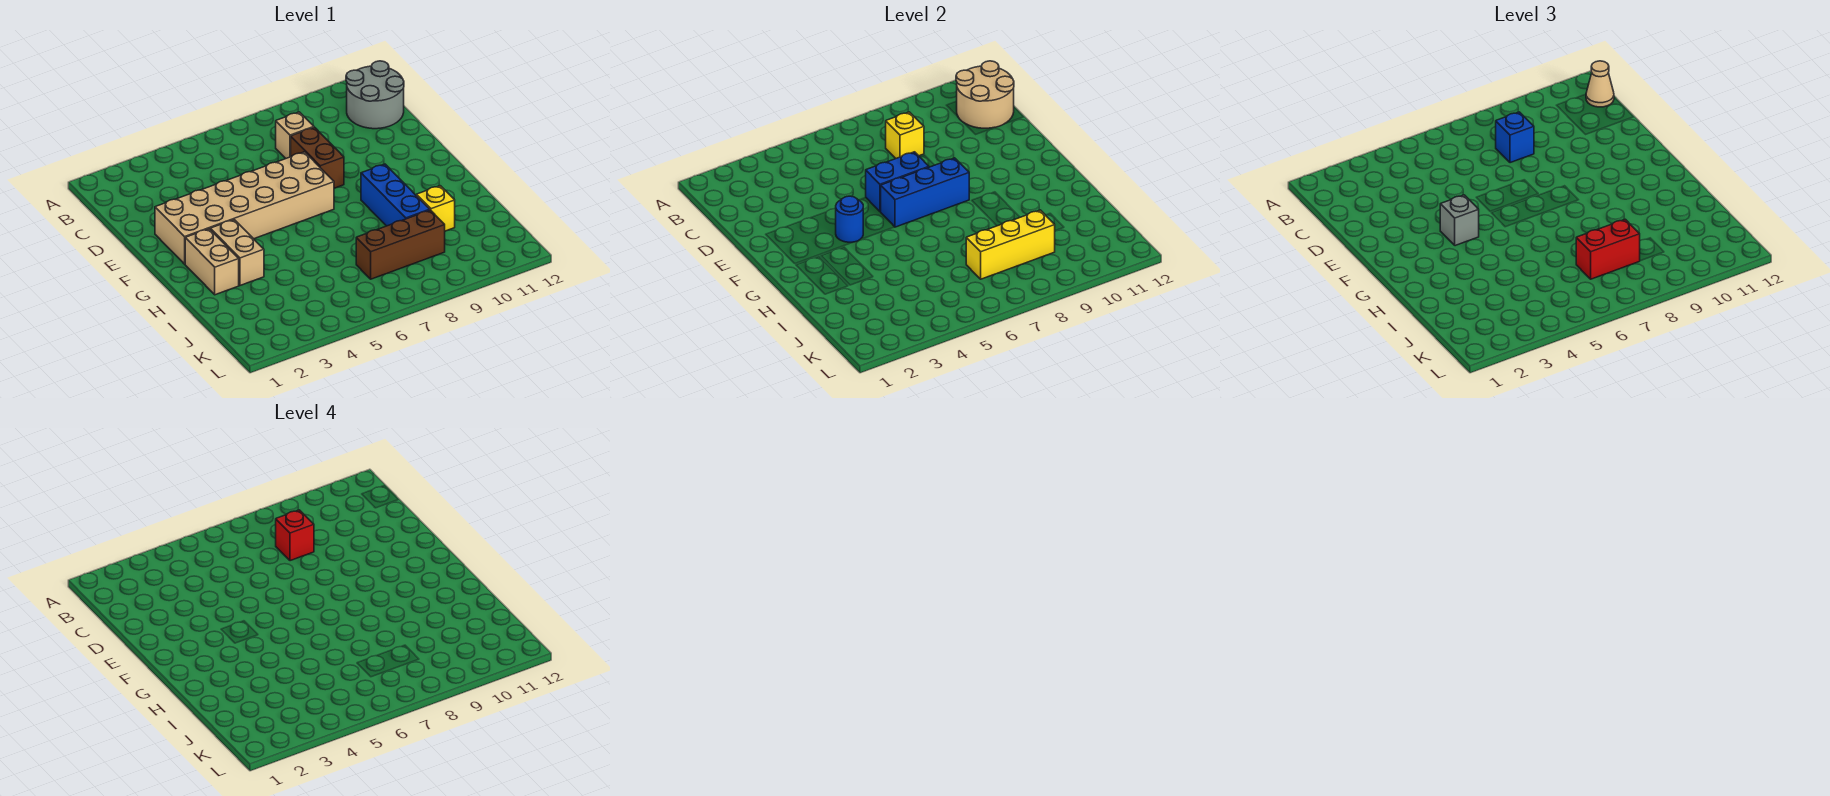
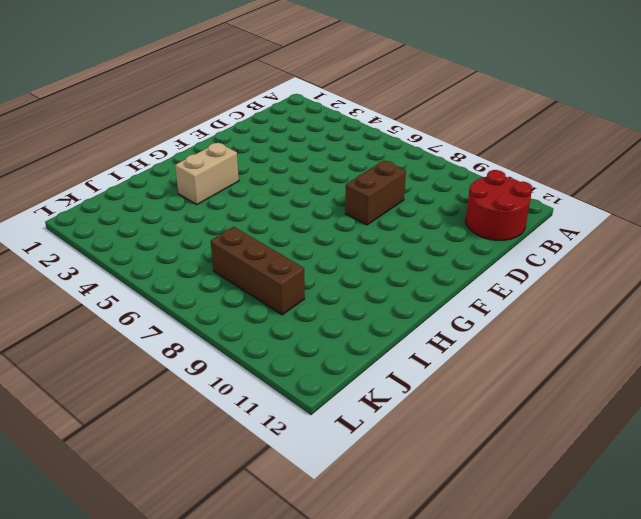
red 2x2 round brick [466,170,532,240] -> grey 2x2 round brick [346,61,404,129]
none -> tan 1x1 brick [276,112,314,158]
none -> tan 2x6 brick [155,152,334,264]
none -> tan 1x2 brick [185,229,239,295]

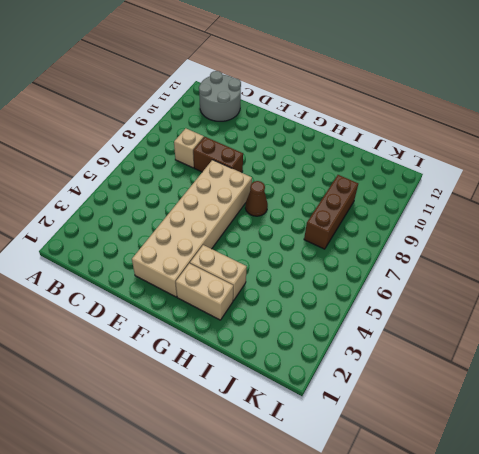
brown 1x1 cone [245,181,268,216] -> none
none -> blue 1x3 brick [361,164,430,226]
none -> yellow 1x1 brick [416,186,455,231]
none -> tan 2x2 round brick [956,61,1014,128]

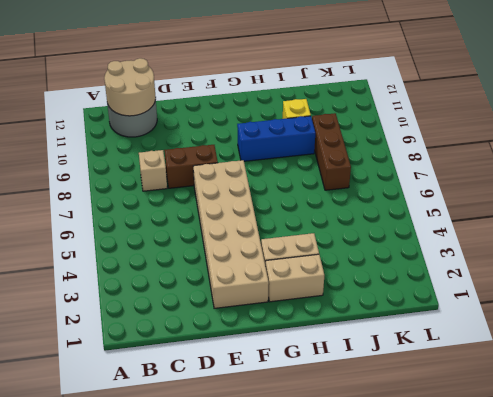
none -> yellow 1x1 brick [886,112,924,158]
none -> blue 1x2 brick [866,152,929,212]
none -> blue 1x1 round brick [836,196,863,242]

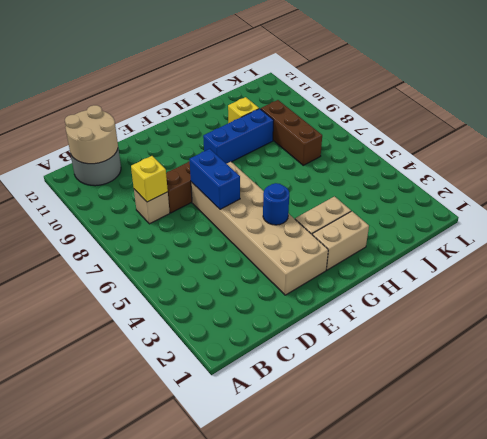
none -> blue 1x3 brick [881,158,969,227]
none -> yellow 1x3 brick [966,210,1055,279]
none -> tan 1x1 cone [1586,61,1614,107]

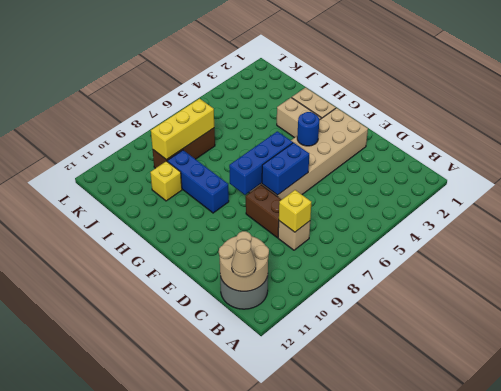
none -> blue 1x1 brick [1496,112,1534,163]
none -> grey 1x1 brick [1440,195,1479,246]
none -> red 1x2 brick [1576,219,1640,279]

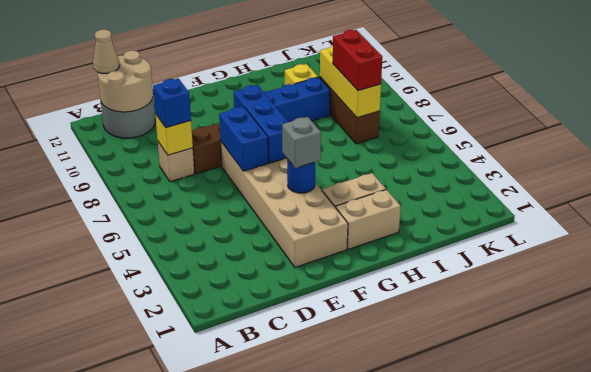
none -> red 1x1 brick [276,510,314,561]

